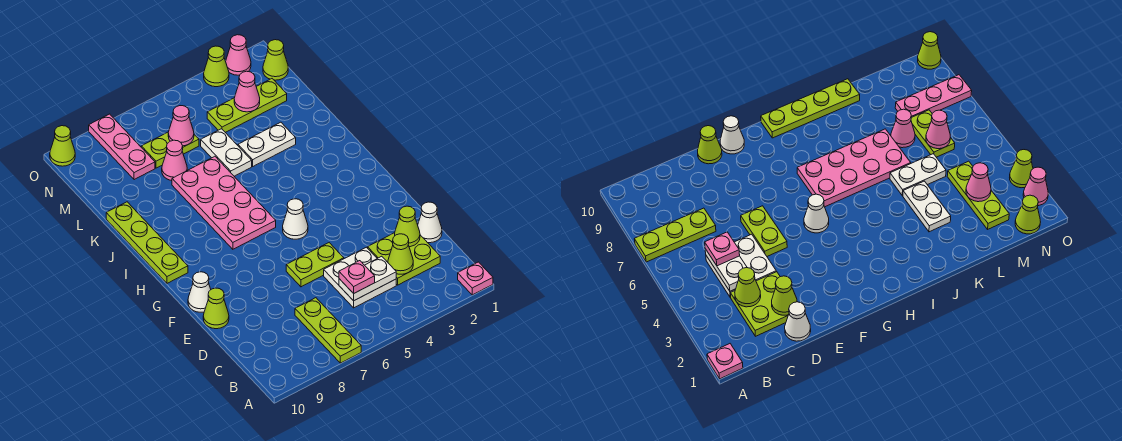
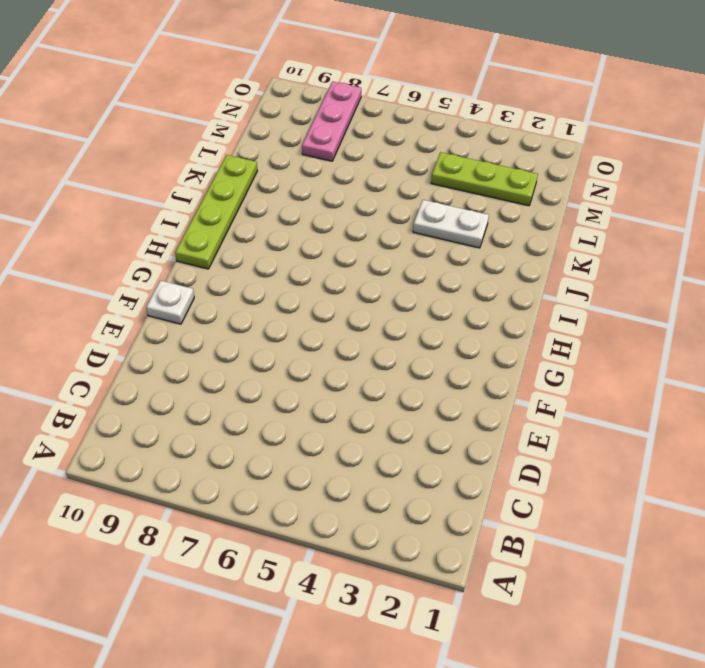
white 1x1 plate [146,280,194,324] -> white 1x1 cone [188,272,211,312]
none -> pink 1x1 plate [458,262,493,295]
none -> lime 1x3 plate [295,298,361,363]
none -> lime 2x2 plate [368,233,440,285]

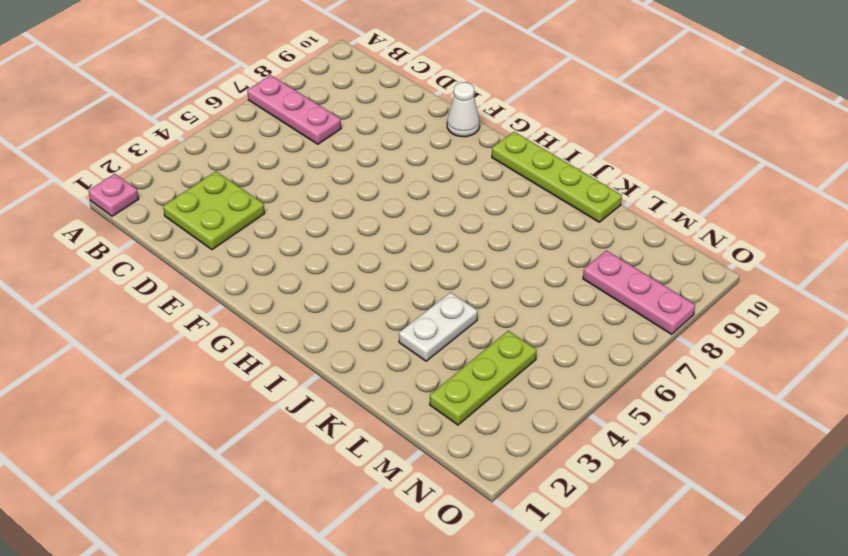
pink 1x3 plate [247,75,341,144] -> lime 1x3 plate [295,298,361,363]
none -> white 2x2 plate [324,247,396,308]
none -> white 1x1 cone [418,202,442,243]
none -> lime 1x2 plate [286,243,344,287]

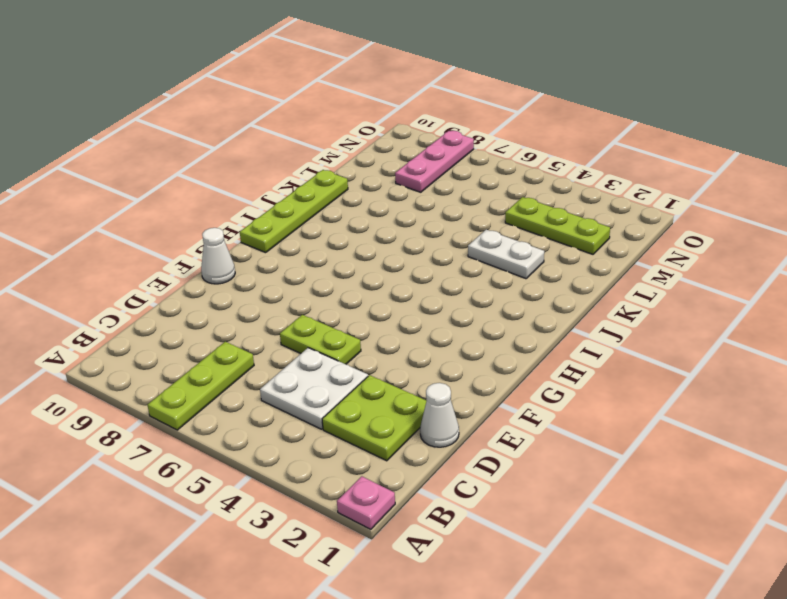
none -> lime 1x1 cone [203,288,229,329]
none -> white 1x1 cone [283,199,308,239]
none -> pink 2x4 plate [172,156,276,249]

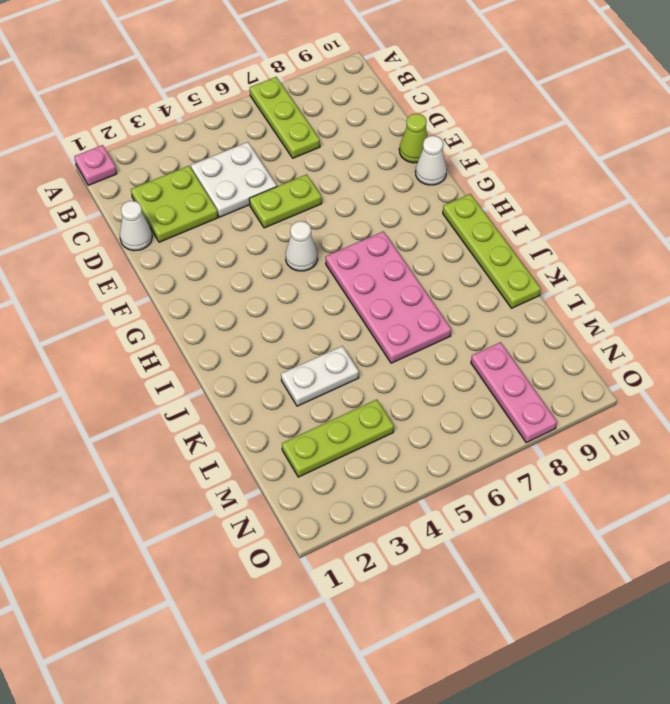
none -> white 1x2 plate [201,129,252,176]
none -> pink 1x1 cone [162,140,187,181]
none -> lime 1x2 plate [141,132,199,168]

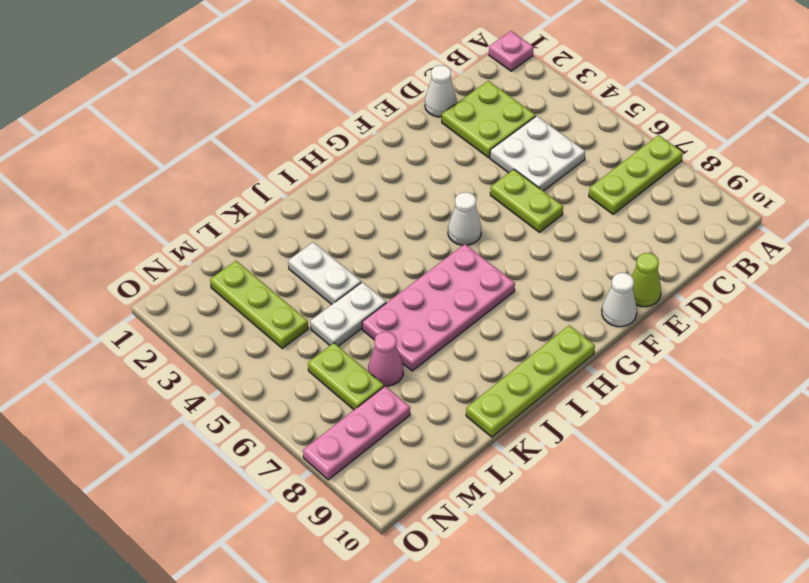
none -> lime 1x1 cone [263,40,288,80]
none -> pink 1x1 cone [226,35,251,75]
none -> lime 1x1 cone [204,46,229,87]

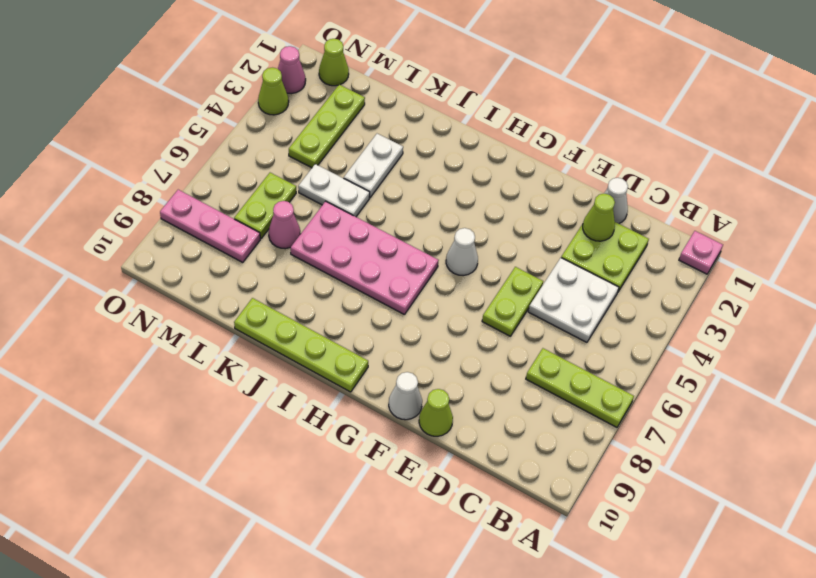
none -> lime 1x1 cone [50,126,75,166]
none -> lime 1x1 cone [388,234,413,274]
none -> white 1x2 plate [339,256,396,301]

